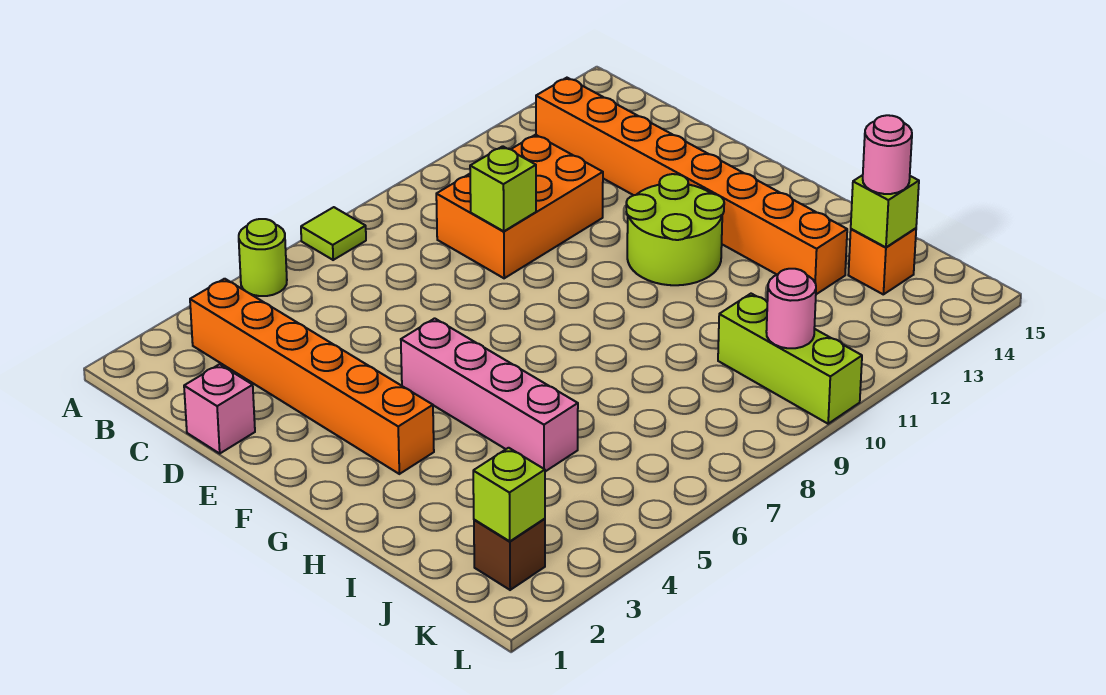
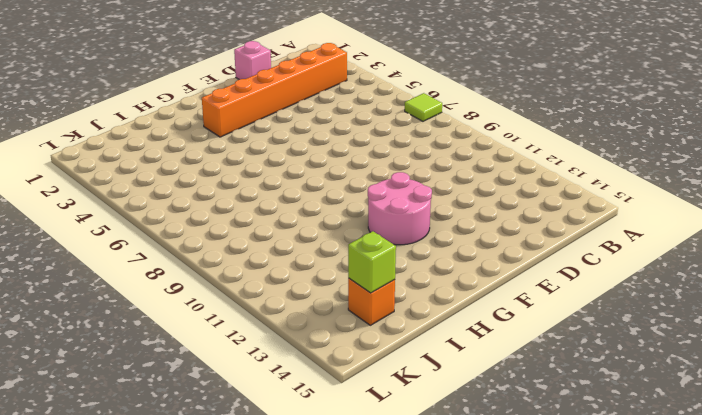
pink 2x2 round brick [368,172,432,245] -> lime 2x2 round brick [626,174,724,285]
none -> lime 1x1 round brick [239,219,287,296]
none -> orange 1x8 brick [536,78,847,294]
none -> orange 2x3 brick [436,135,603,278]

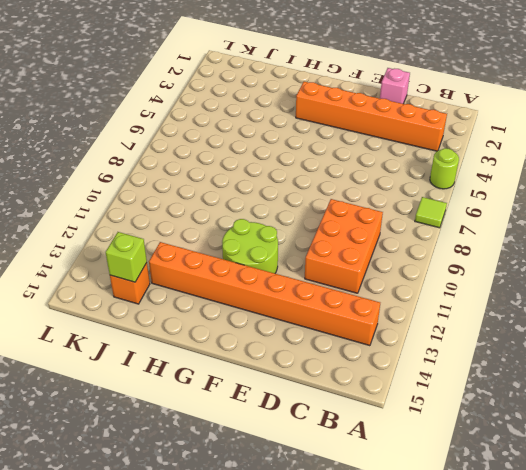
none -> pink 1x4 brick [401,318,578,472]
none -> lime 1x3 brick [718,294,862,424]
none -> brown 1x1 brick [474,519,545,590]

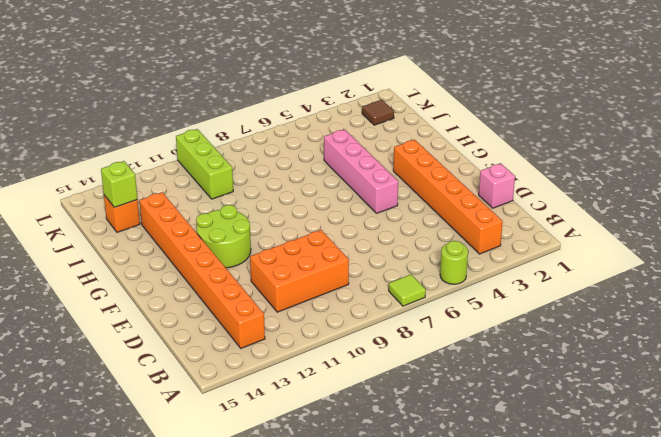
brown 1x1 tile [362,100,394,125] -> brown 1x1 brick [474,519,545,590]
none -> lime 1x1 brick [470,146,536,231]
none -> lime 1x1 brick [473,448,545,541]
none -> pink 1x1 round brick [766,269,816,348]

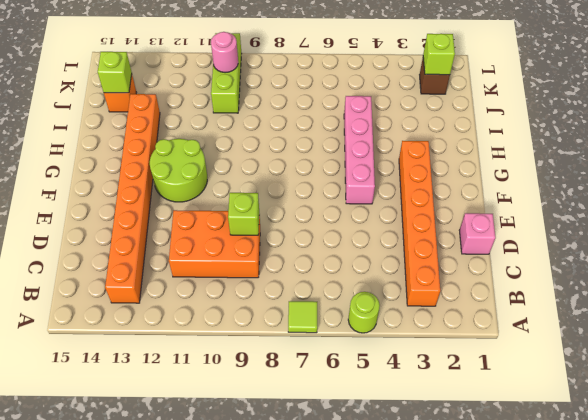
none -> pink 1x1 round brick [863,115,912,194]

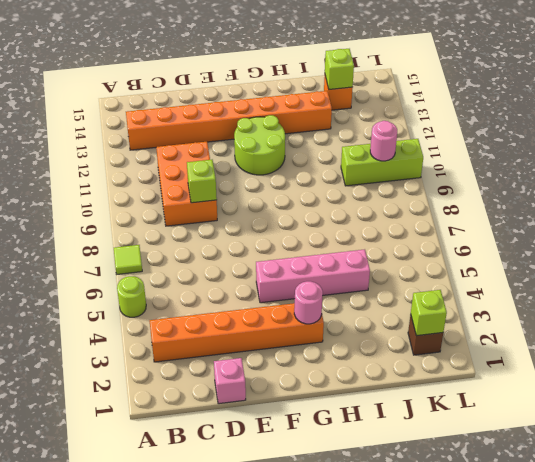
pink 1x1 round brick [294,281,323,324] -> pink 1x1 round brick moved to [863,115,912,194]

